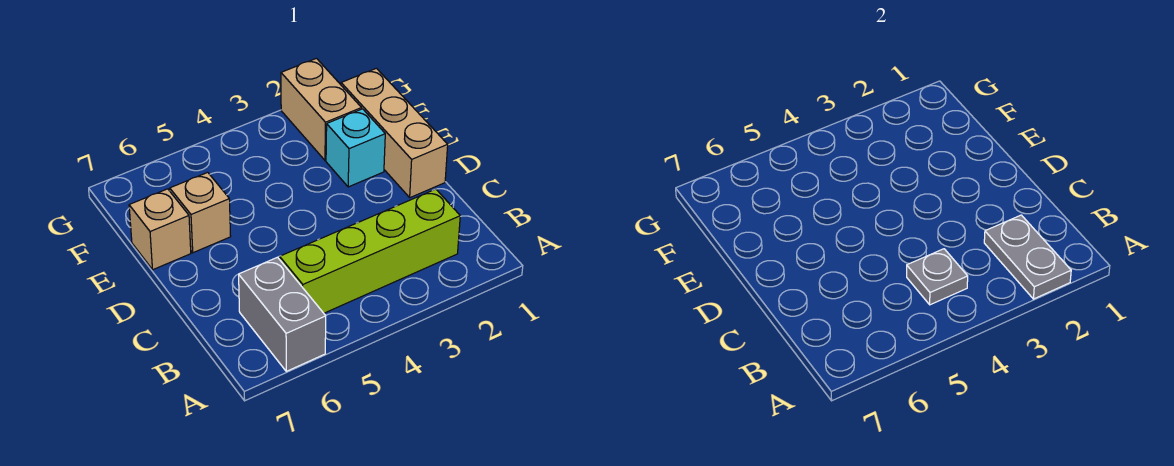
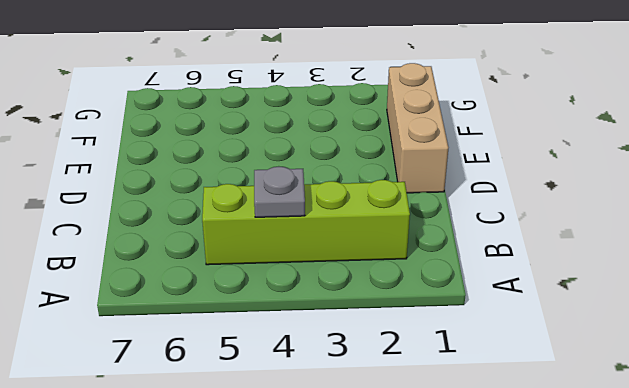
none -> grey 1x2 brick [239,257,326,371]
none -> cyan 1x1 brick [326,109,385,187]

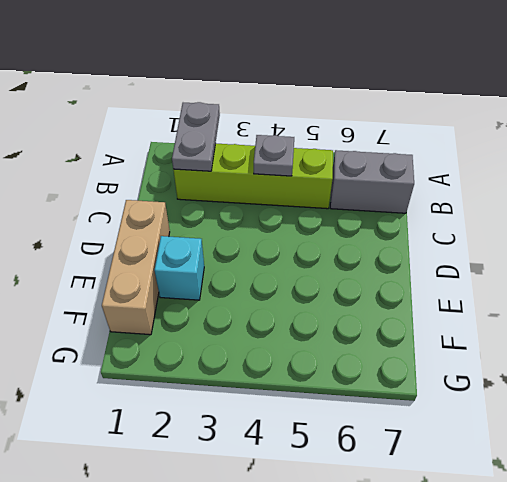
grey 1x2 brick [330,150,414,213] -> grey 1x2 brick turned to [239,257,326,371]
none -> tan 1x1 brick [170,172,231,253]
none -> tan 1x1 brick [129,189,191,270]

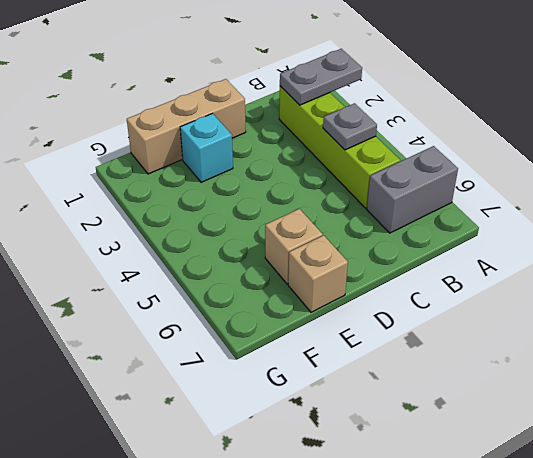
none -> tan 1x2 brick [281,58,362,160]

